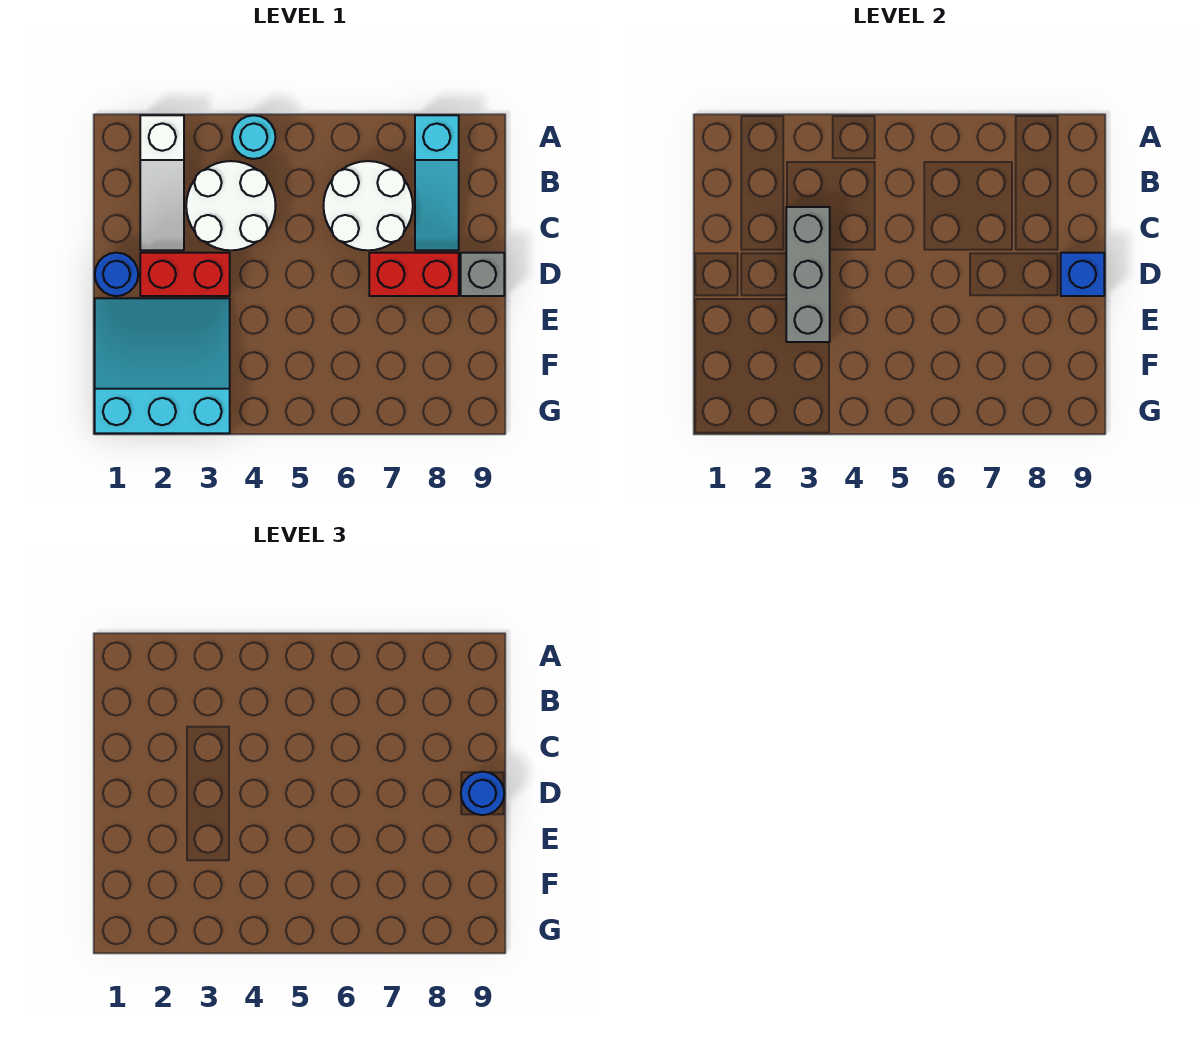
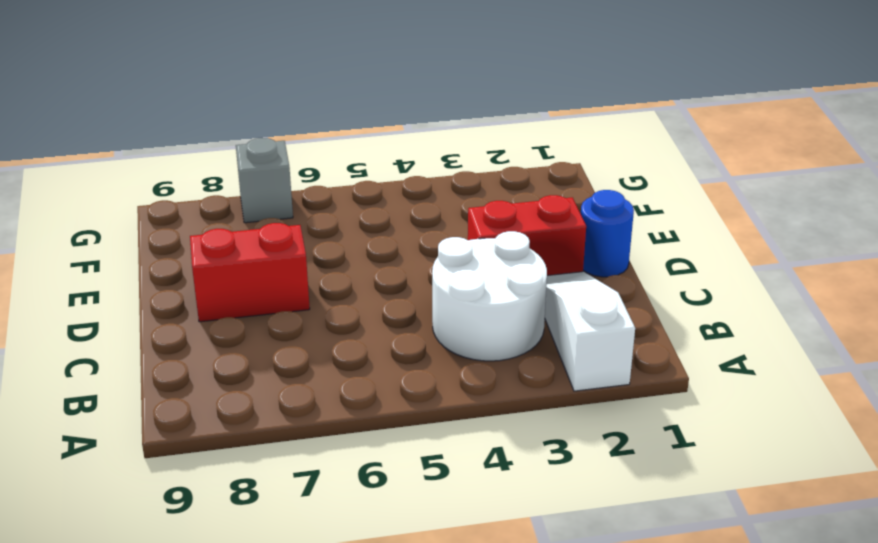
grey 1x1 brick [236,138,293,223] -> grey 1x1 brick moved to [461,253,504,296]
none -> cyan 1x1 round brick [232,115,275,159]
none -> cyan 1x3 slope [415,115,459,250]
none -> white 2x2 round brick [324,161,413,250]

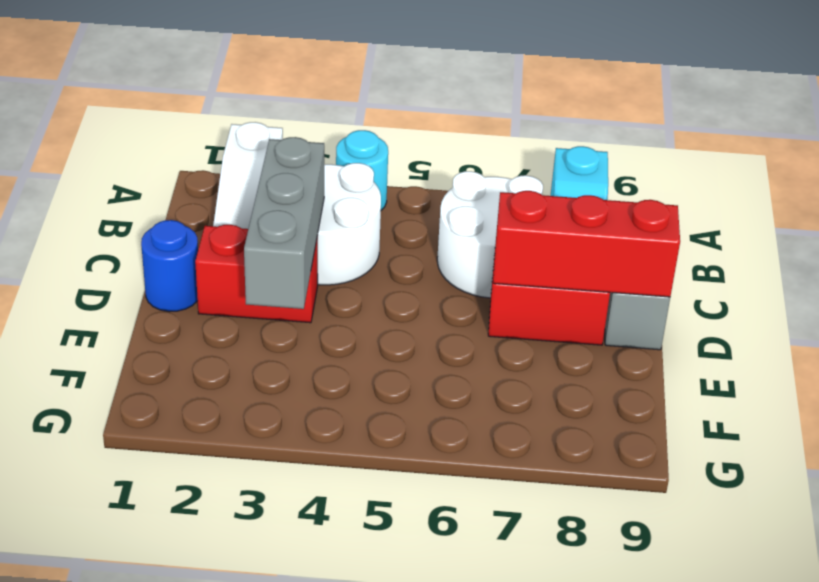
red 1x3 brick [493,191,680,297] -> blue 1x1 brick [1061,253,1104,296]
none -> cyan 3x3 slope [95,298,230,433]
none -> blue 1x1 round brick [461,772,504,815]

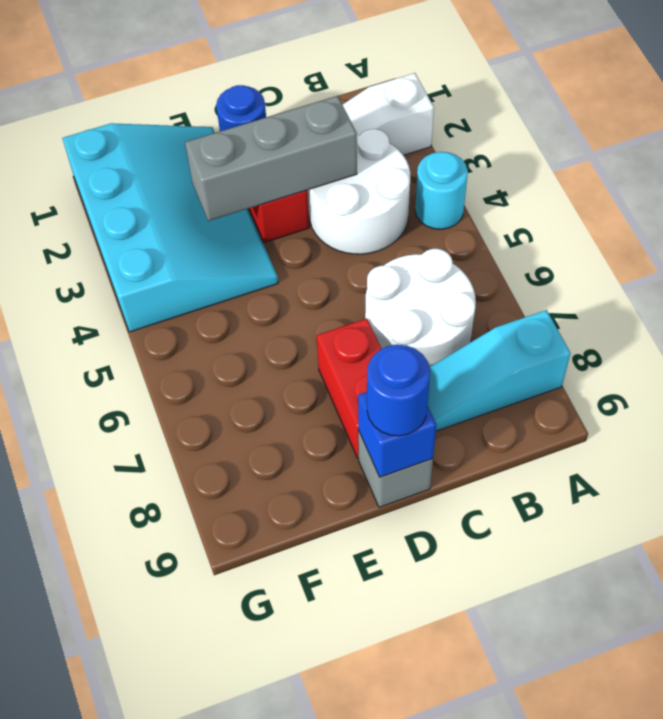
cyan 3x4 slope [62,123,278,332] -> cyan 3x3 slope [95,298,230,433]

